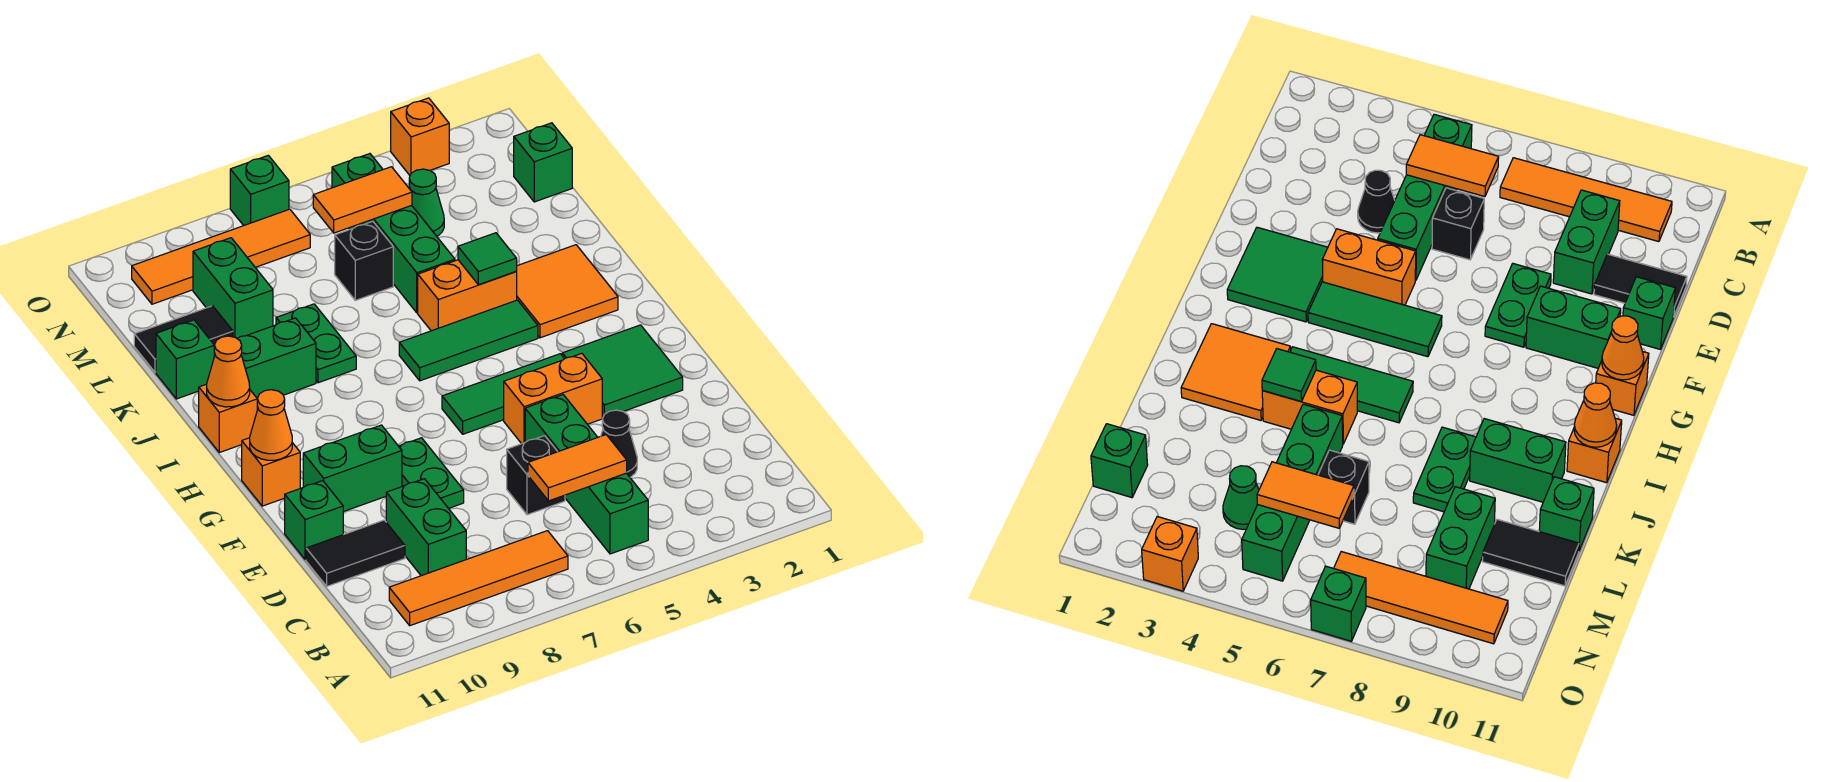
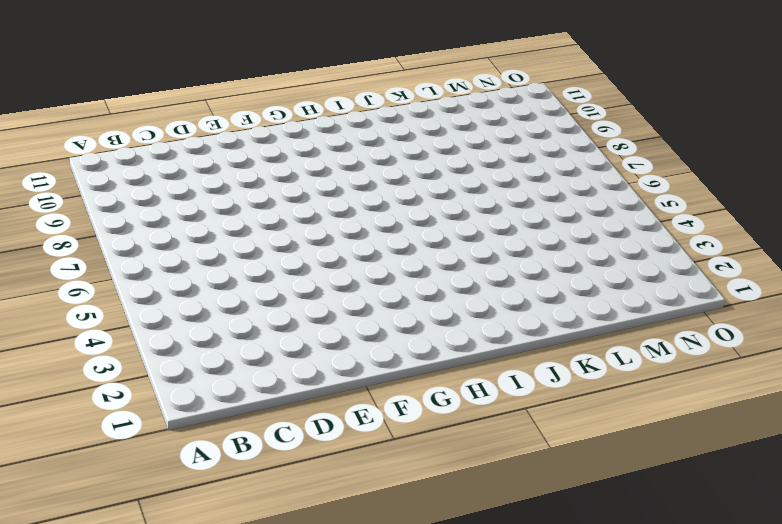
none -> green 1x4 brick [525,395,648,554]
none -> orange 1x4 tile [389,531,568,626]
none -> green 1x2 brick [386,479,466,576]
none -> black 1x1 cone [601,410,637,477]

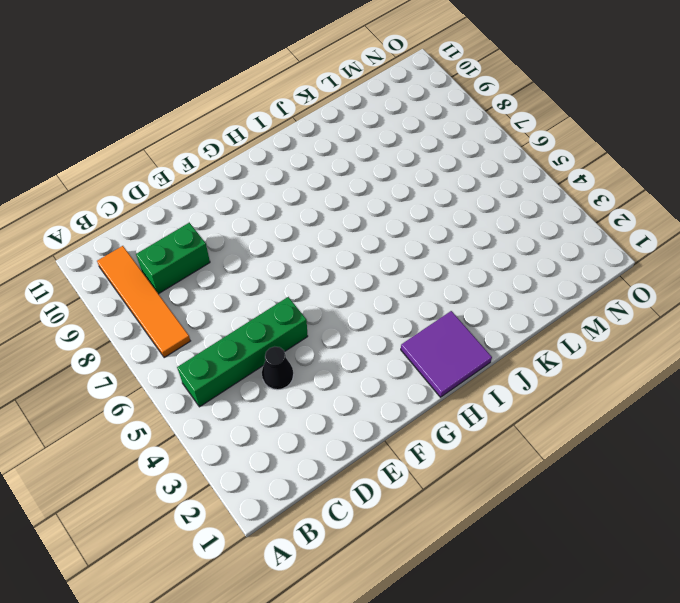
purple 2x2 tile [401,311,492,397] -> orange 2x2 tile [516,245,618,338]
none -> black 1x1 brick [507,436,565,515]
none -> black 1x2 tile [306,520,405,586]
none -> green 1x2 plate [399,438,464,508]
none -> green 1x1 brick [285,481,343,560]

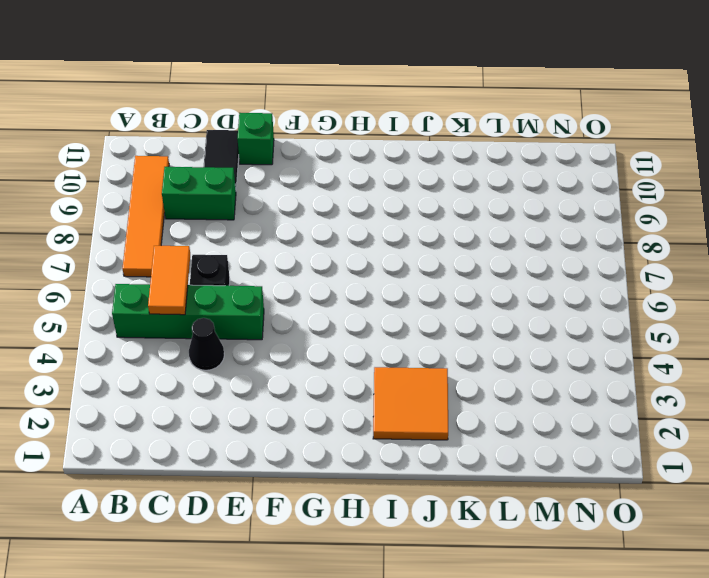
none -> green 1x2 plate [399,438,464,508]
none -> green 2x2 tile [562,325,683,417]
none -> orange 1x2 brick [504,353,602,444]
none -> green 1x2 brick [303,425,402,512]

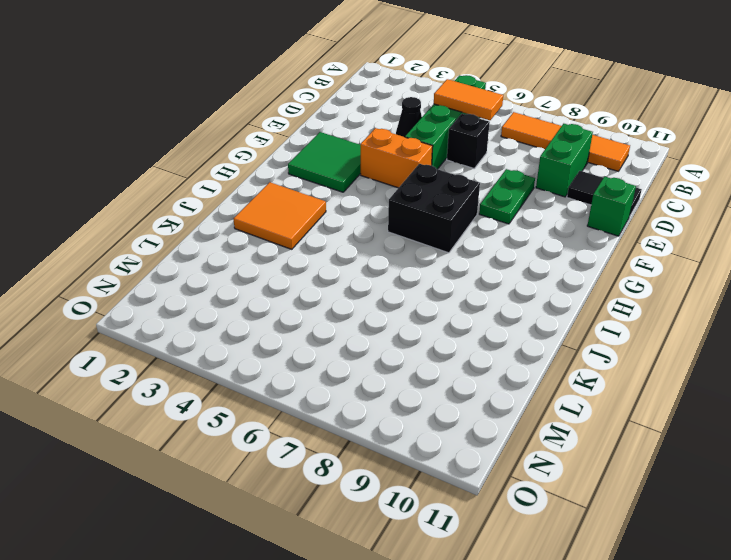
black 2x2 brick [388,164,480,253] -> green 1x3 tile [442,354,564,434]
none -> green 1x2 brick [303,425,402,512]
none -> orange 1x1 brick [242,438,300,506]
none -> green 1x3 tile [399,300,538,381]
none -> orange 1x1 brick [199,384,257,452]

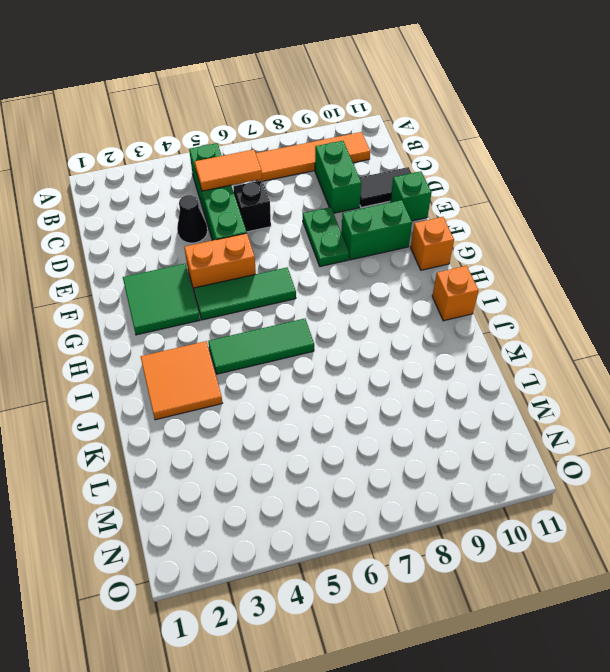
none -> orange 1x2 brick [418,260,517,331]
none -> green 1x2 plate [276,304,356,383]
none -> green 1x2 brick [237,318,316,398]
none -> green 1x4 brick [332,154,455,313]

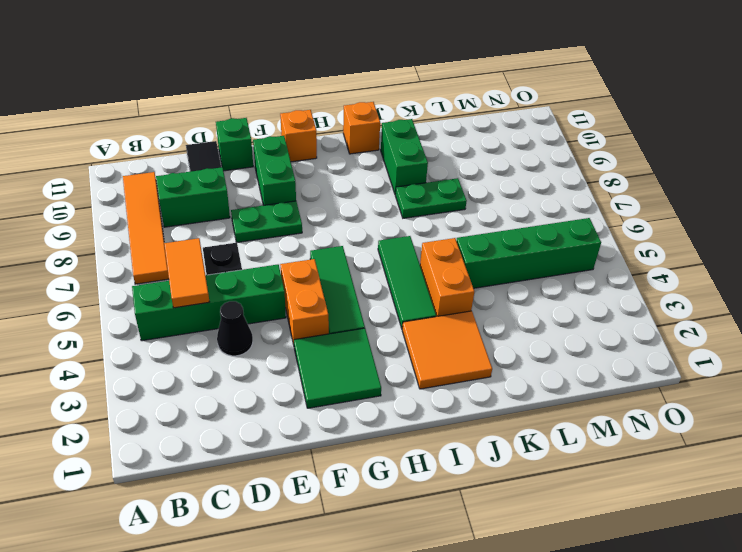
none -> green 1x1 brick [156,320,214,399]
none -> black 1x1 brick [335,221,393,300]
none -> green 1x2 brick [193,238,273,338]
none -> black 1x2 tile [134,306,233,372]

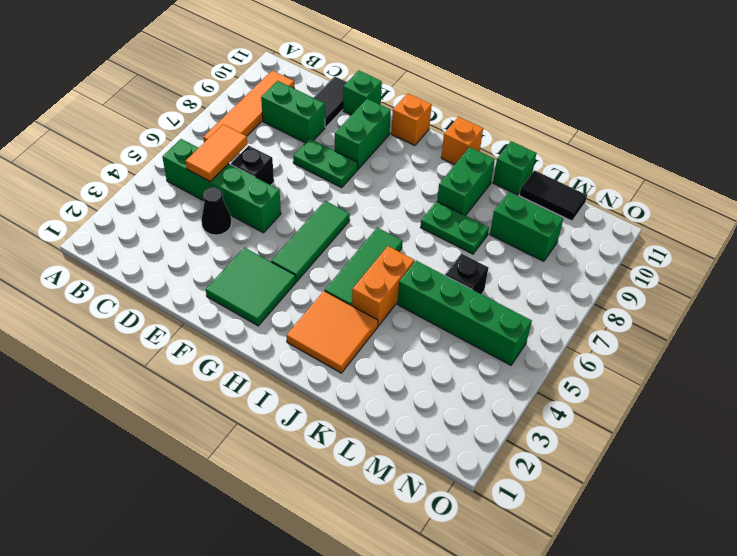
black 1x2 tile [519,170,587,221] -> black 1x2 tile turned to [134,306,233,372]
none -> orange 1x2 brick [504,353,602,444]
none -> green 1x1 brick [514,123,572,202]
none -> green 1x1 cone [409,169,444,236]
none -> orange 1x4 tile [132,209,310,304]

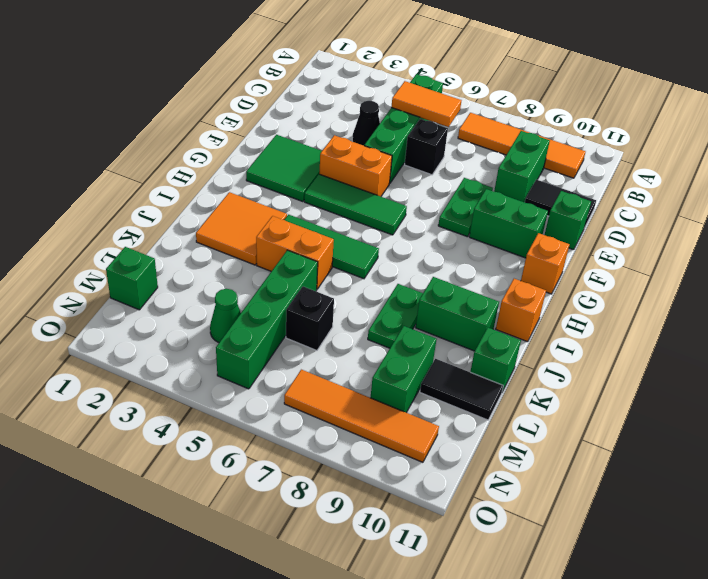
none -> orange 1x1 brick [391,98,449,175]
none -> green 1x1 brick [230,155,289,226]
none -> orange 1x1 cone [250,390,292,460]
none -> orange 1x1 cone [207,336,250,407]

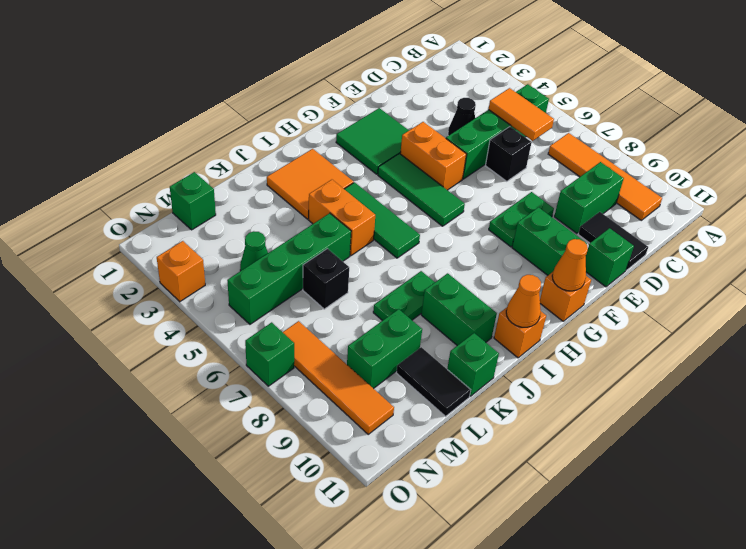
none -> green 1x1 tile [458,233,517,285]
none -> orange 1x2 tile [313,167,412,233]

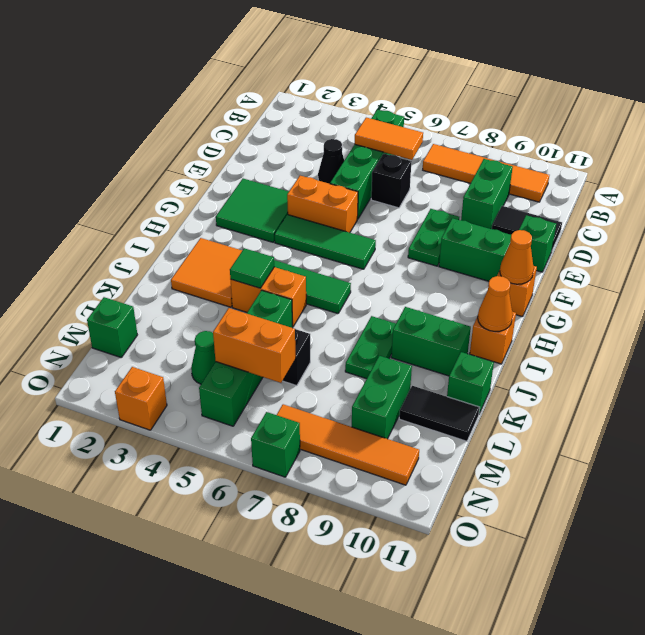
orange 1x2 brick [213,308,296,383] -> orange 1x2 tile [313,167,412,233]

